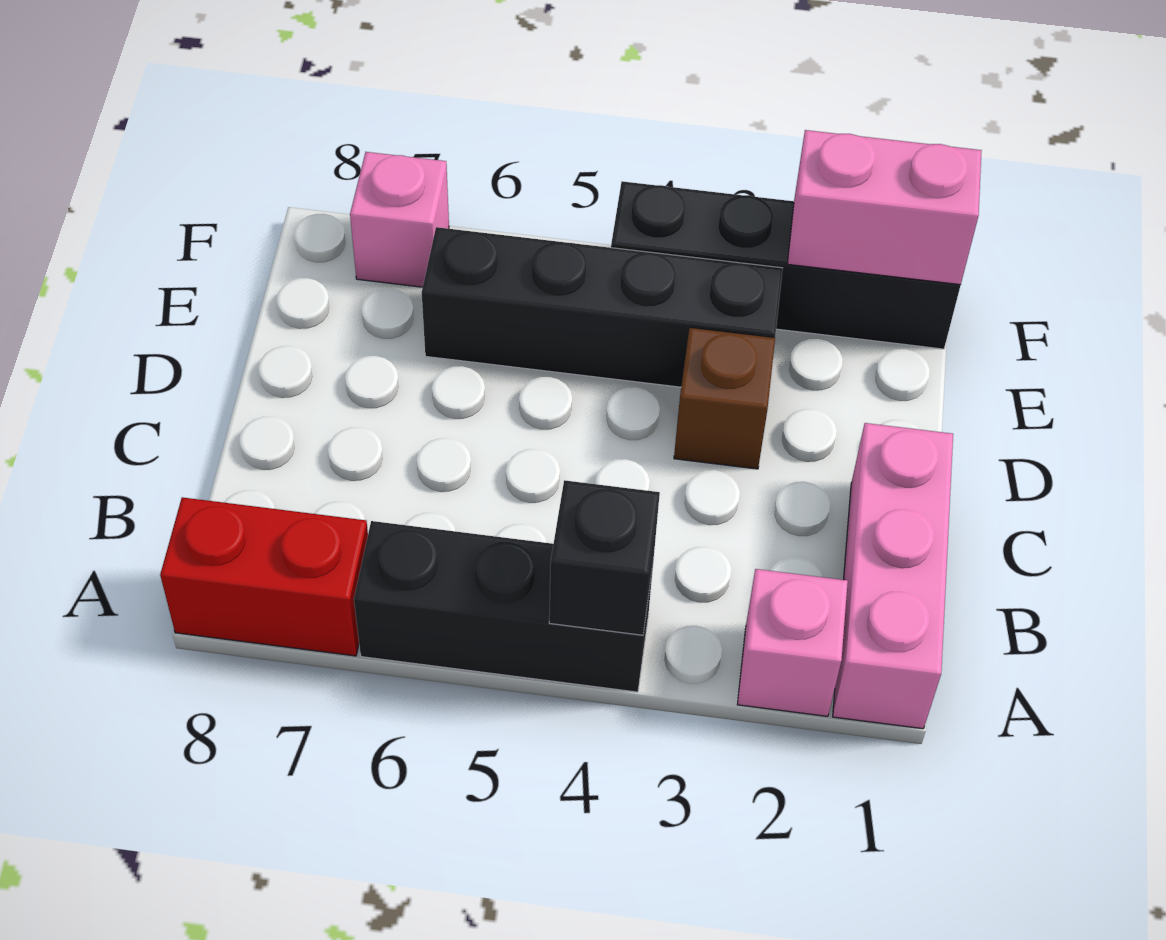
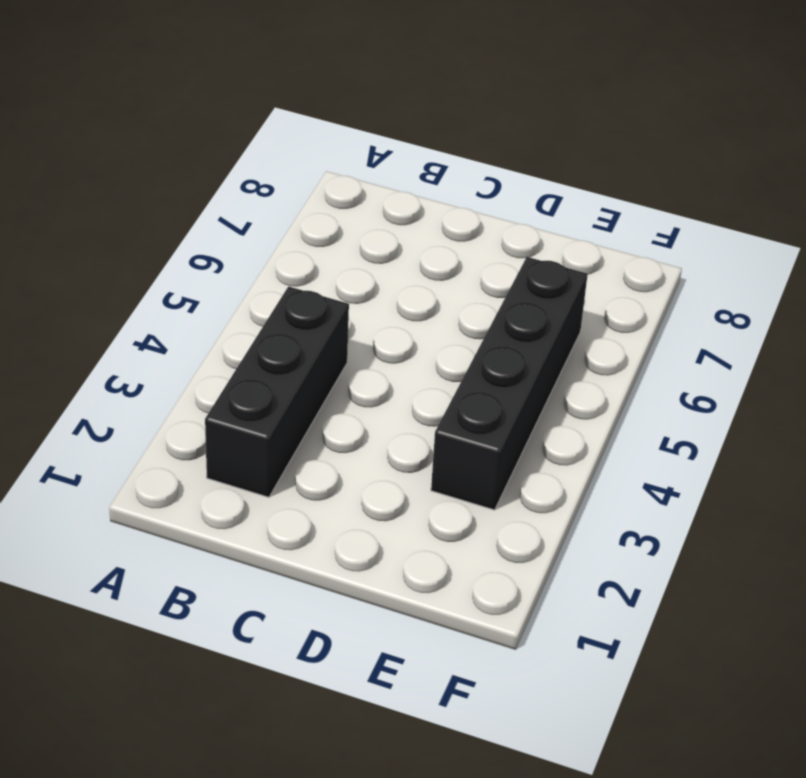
black 1x3 brick [205,286,349,497] -> black 1x3 brick moved to [354,521,654,692]
none -> pink 1x3 brick [833,423,953,729]
none -> pink 1x1 brick [737,569,848,716]

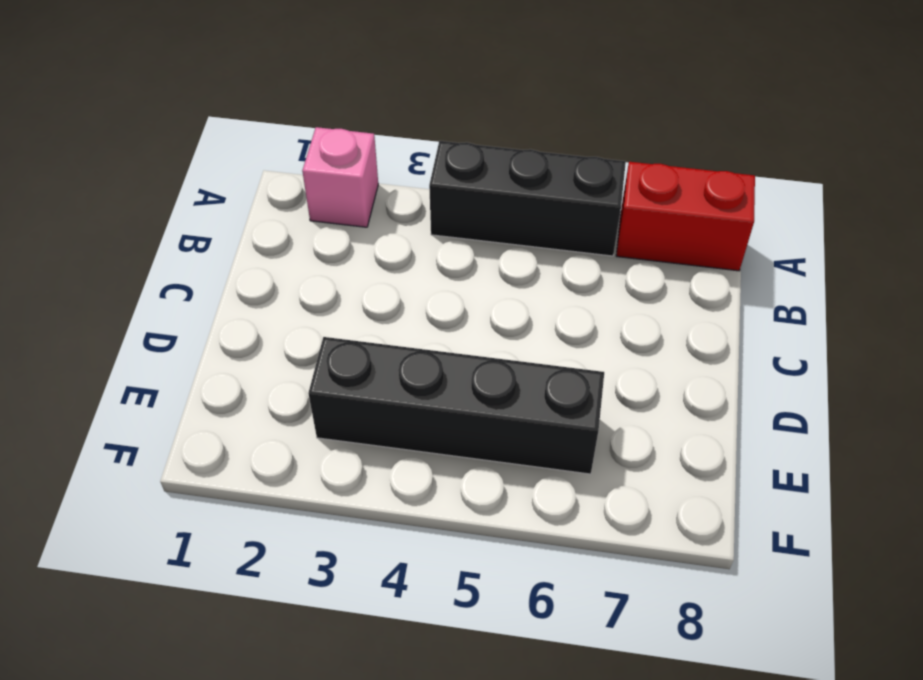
none -> pink 1x3 brick [833,423,953,729]
none -> brown 1x1 brick [674,328,775,469]

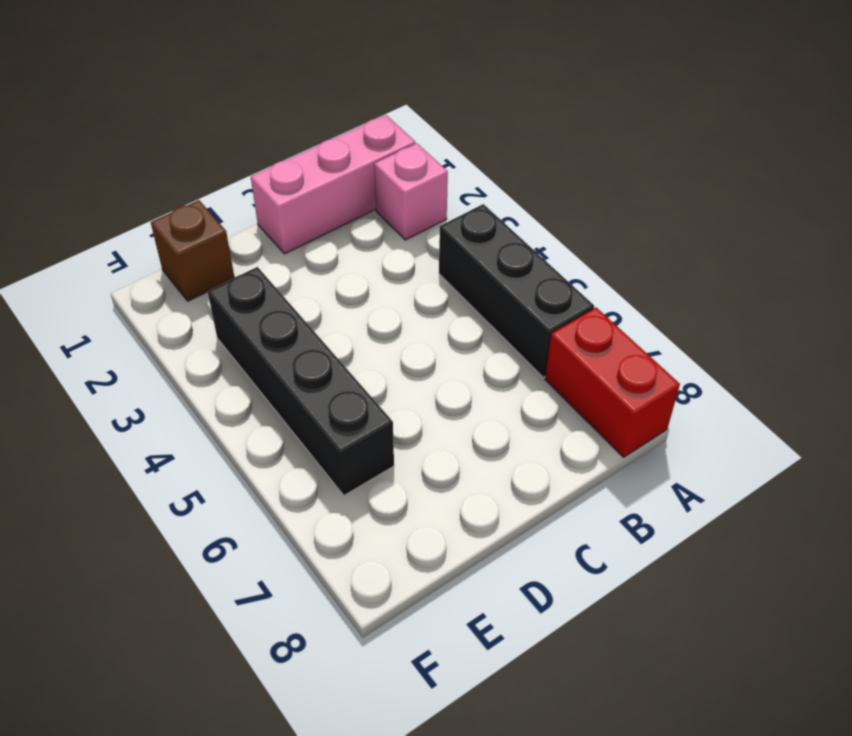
brown 1x1 brick [151,200,234,301] -> brown 1x1 brick moved to [674,328,775,469]
none -> black 1x4 brick [611,181,960,349]
none -> pink 1x1 brick [350,152,449,287]

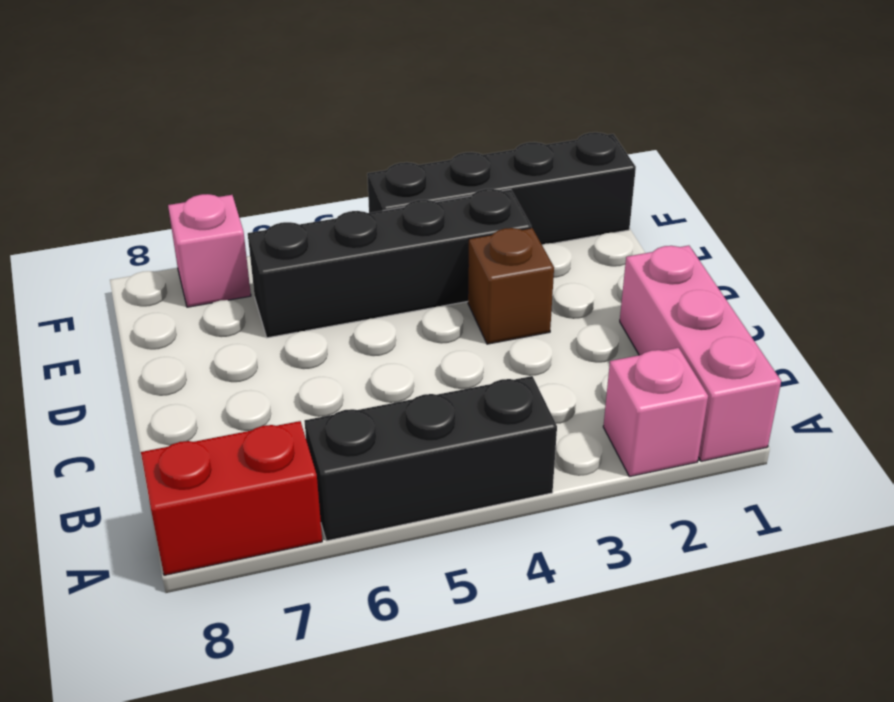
none -> black 1x1 brick [549,480,660,635]
none -> pink 1x2 brick [787,130,982,285]

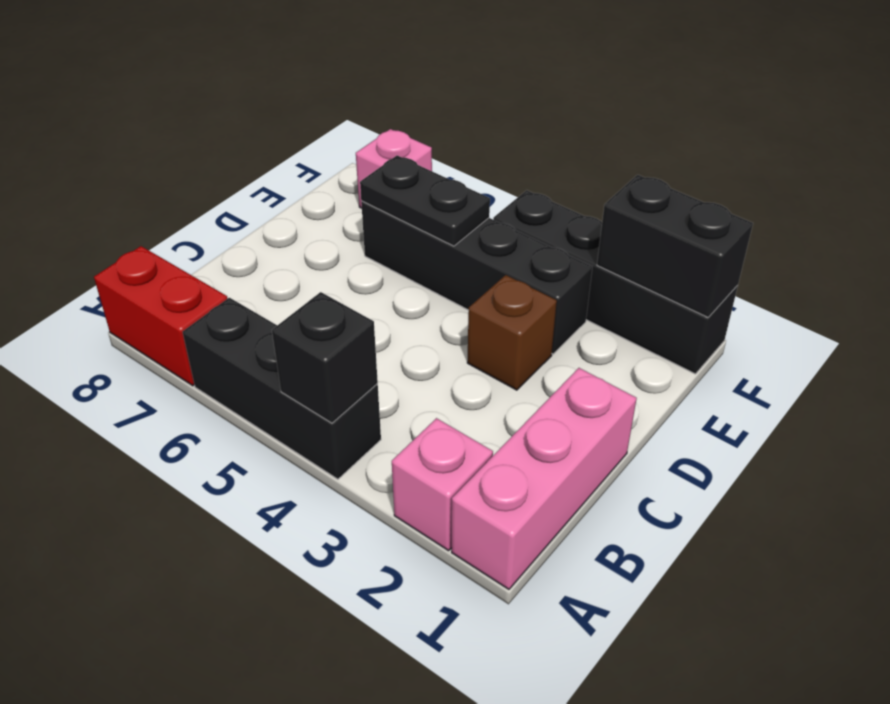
black 1x2 plate [360,156,490,246] -> none
black 1x2 brick [597,175,753,317] -> pink 1x2 brick [787,130,982,285]

